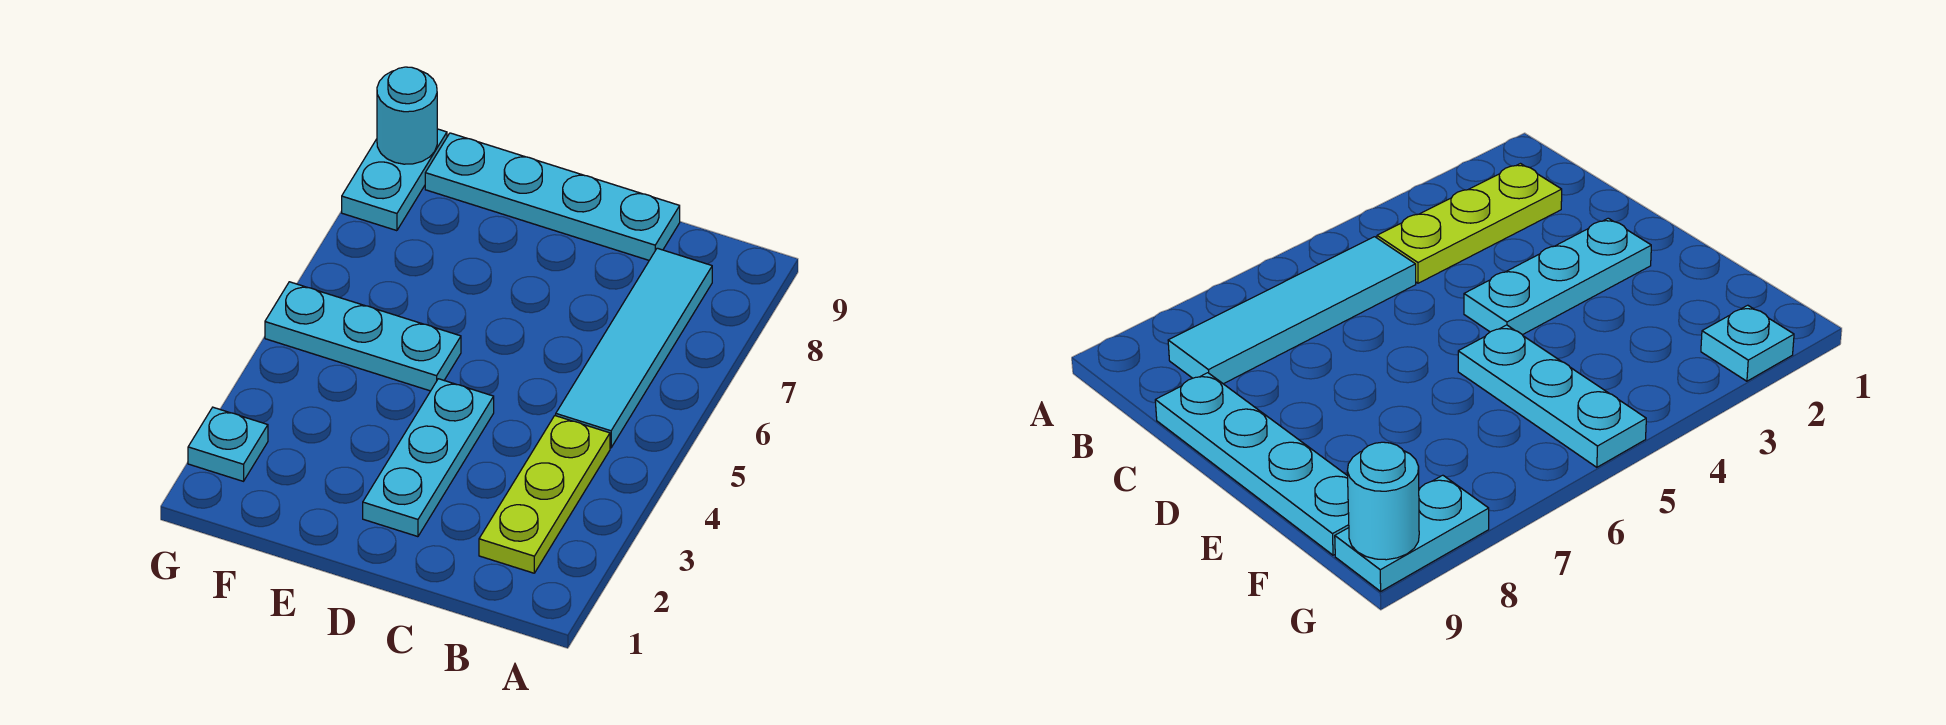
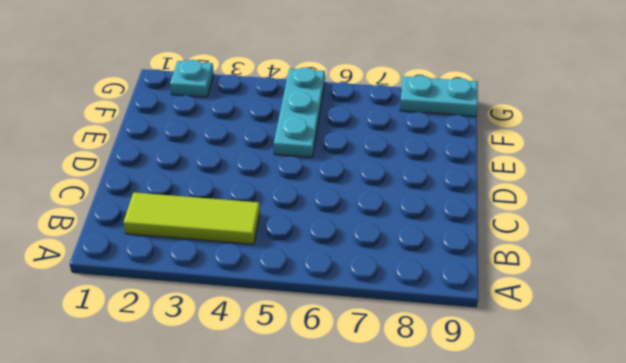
lime 1x3 tile [124,193,260,244] -> lime 1x3 plate [479,416,610,573]
none -> cyan 1x4 tile [556,248,712,448]
none -> cyan 1x4 plate [425,133,680,260]

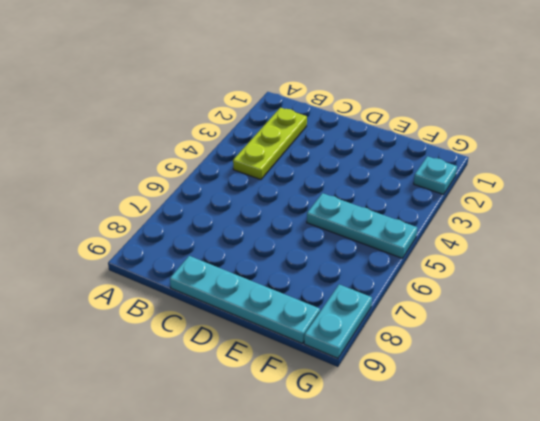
none -> cyan 1x4 tile [556,248,712,448]
none -> cyan 1x3 plate [363,379,494,537]

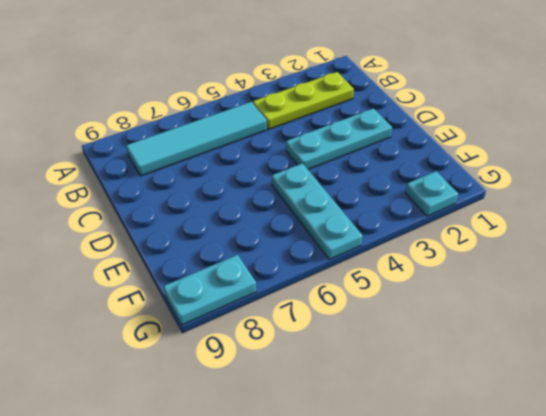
none -> cyan 1x4 plate [425,133,680,260]
none -> cyan 1x1 round brick [377,67,437,164]

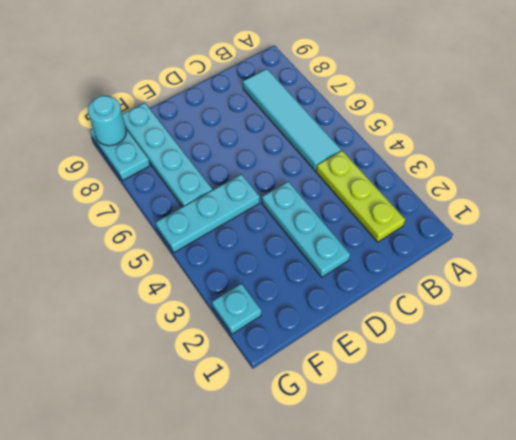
cyan 1x4 plate [122,103,212,207] -> cyan 1x4 plate turned to [425,133,680,260]

